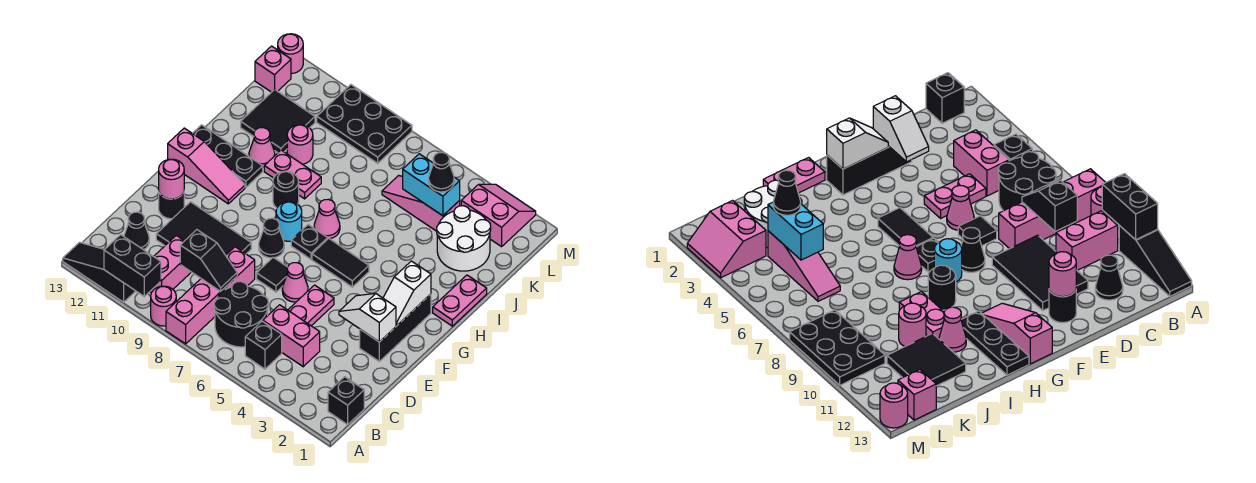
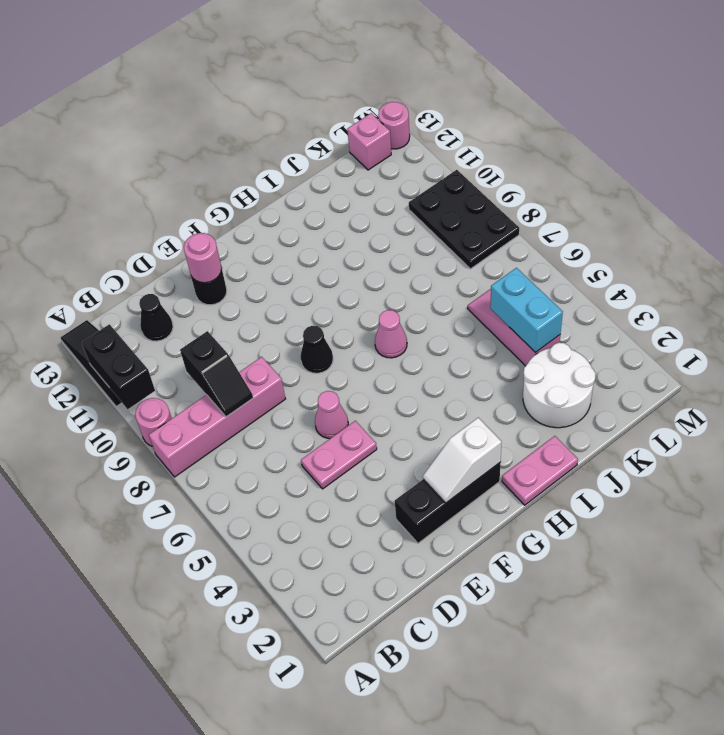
none -> black 1x1 brick [328,377,364,425]
none -> black 1x1 brick [245,321,282,369]
none -> black 2x2 round brick [214,282,268,347]
none -> pink 1x2 brick [150,235,191,293]

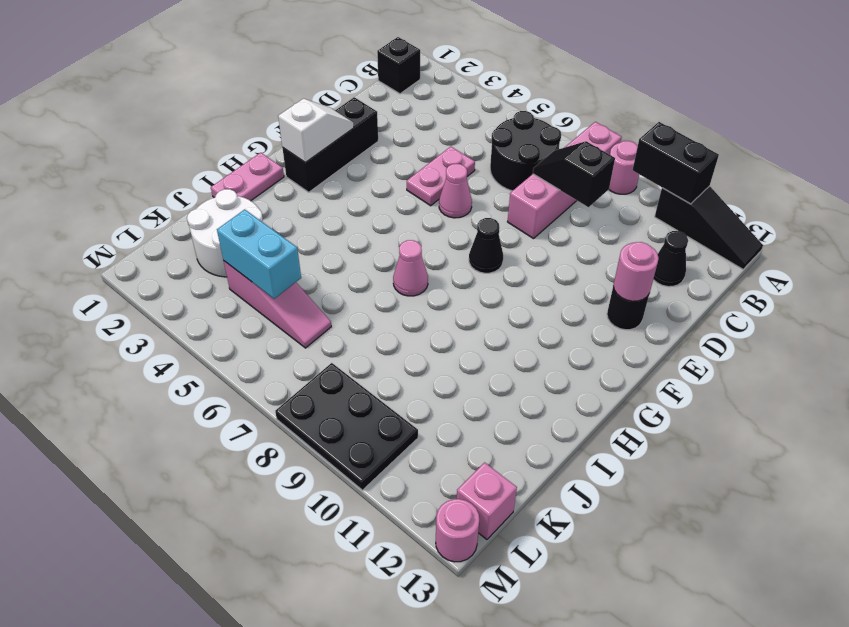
none -> black 1x1 brick [245,321,282,369]
none -> pink 1x2 brick [150,235,191,293]
none -> pink 1x2 brick [263,305,320,367]
none -> black 2x3 tile [156,202,251,255]

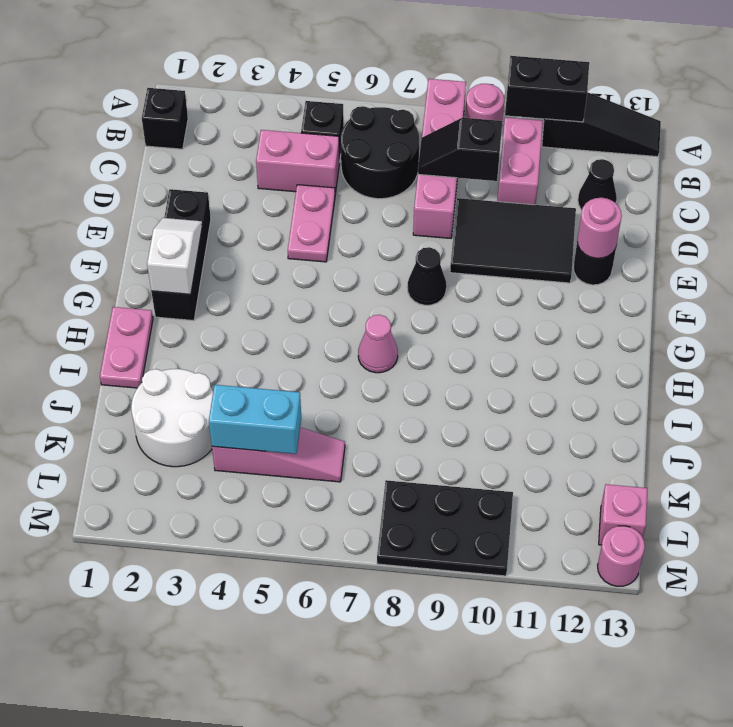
none -> pink 1x1 cone [282,263,308,302]
none -> black 1x1 tile [257,257,287,292]
none -> black 1x2 tile [312,238,369,287]
none -> black 1x1 plate [291,225,328,259]

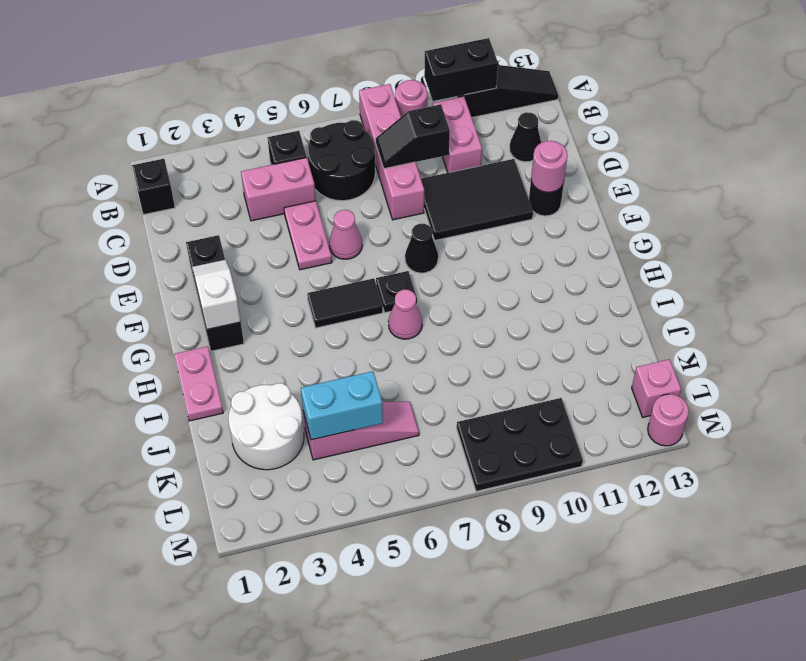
none -> black 1x1 tile [257,257,287,292]
none -> cyan 1x1 round brick [276,202,302,241]
none -> pink 1x3 slope [168,128,245,204]
none -> black 1x1 round brick [273,171,299,208]

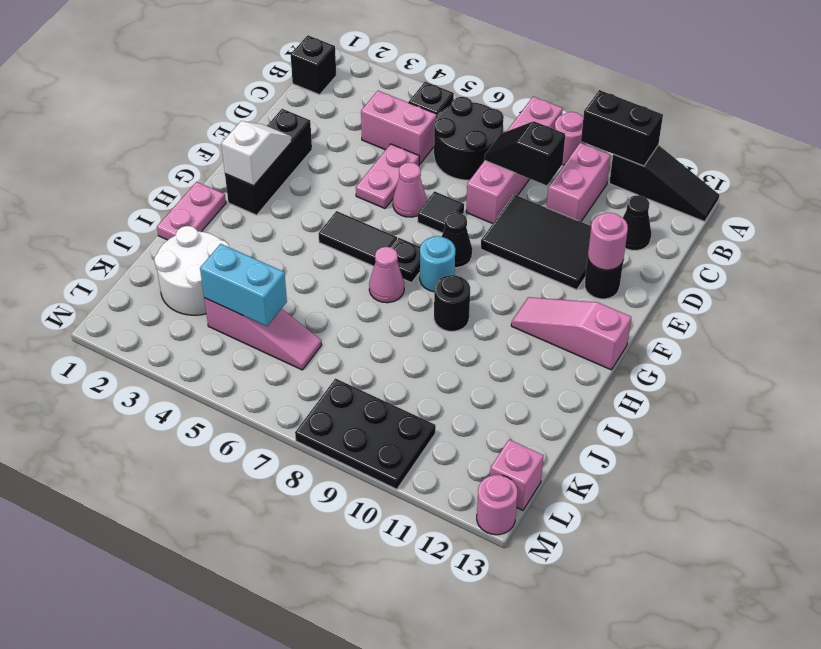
none -> black 1x3 plate [193,125,263,187]
none -> pink 1x2 plate [264,150,321,199]
none -> pink 1x1 cone [249,128,275,167]
none -> pink 1x1 round brick [287,125,313,164]

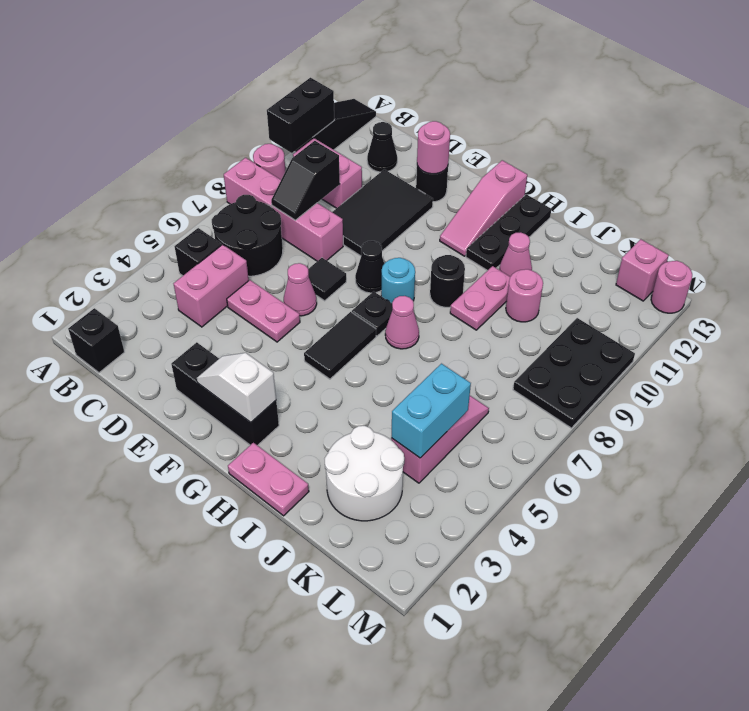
none -> black 2x2 tile [241,90,315,153]
none -> pink 2x2 slope [461,184,536,247]
none -> white 1x2 slope [339,293,396,342]
none -> black 1x1 cone [429,152,454,192]

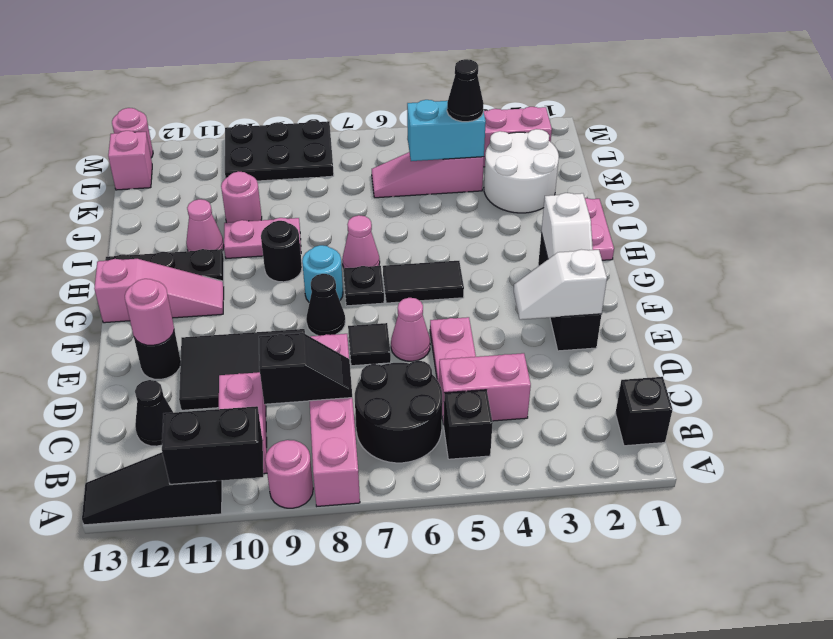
none -> black 2x2 tile [241,90,315,153]

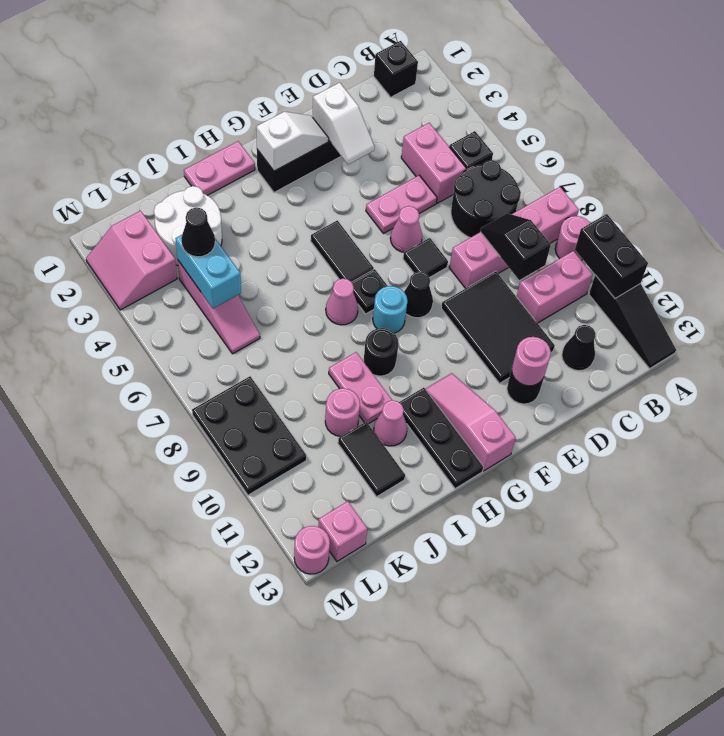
black 1x2 tile [338,422,405,497] -> black 2x2 tile [241,90,315,153]

